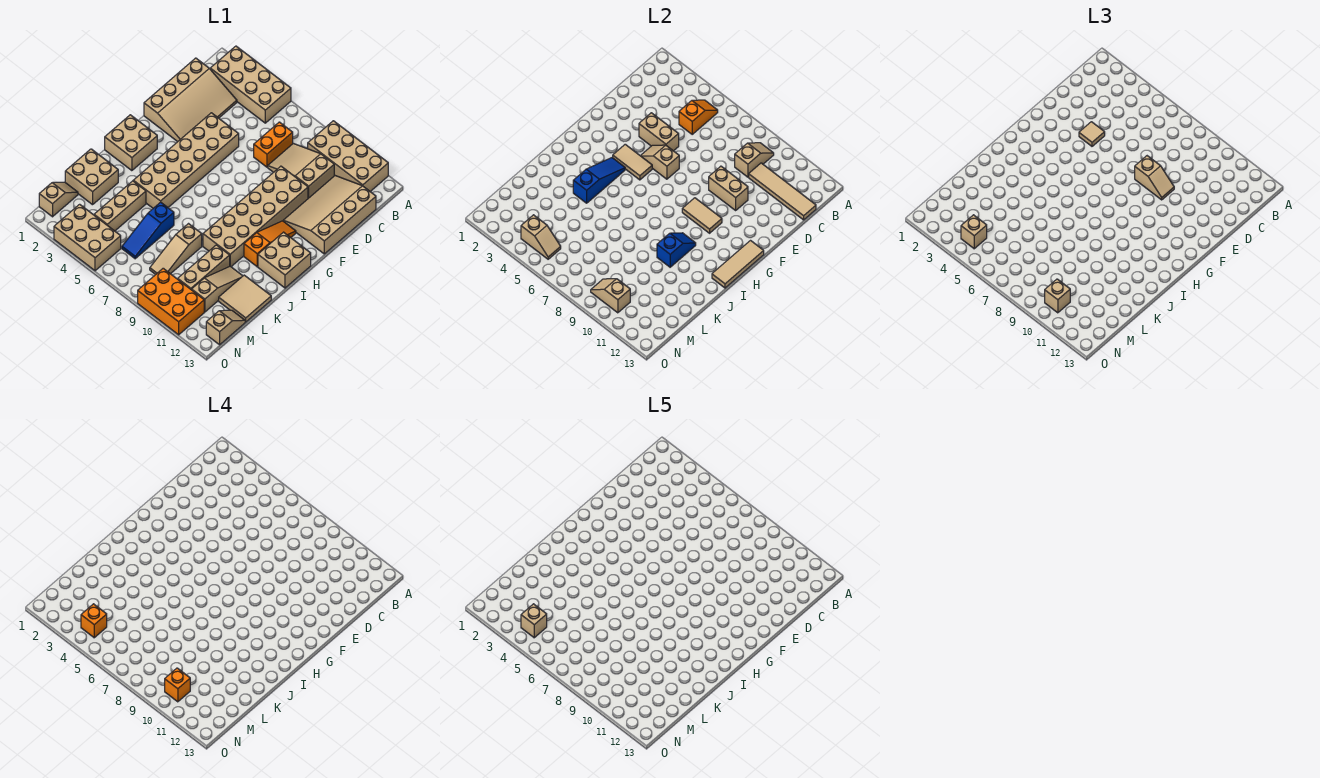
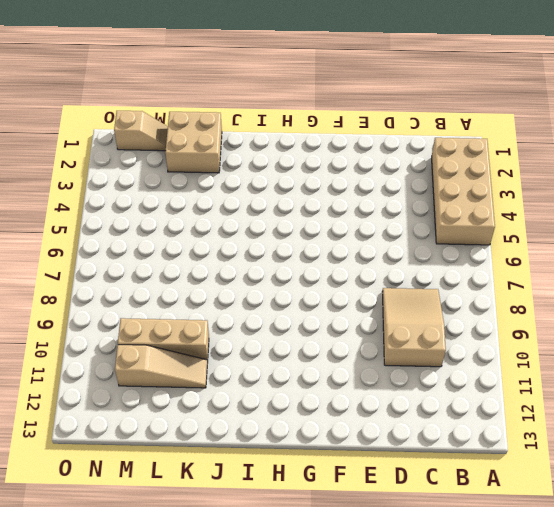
none -> tan 2x4 brick [308,121,388,191]
none -> tan 3x4 slope [144,58,237,142]
none -> orange 1x2 brick [254,122,293,167]
none -> tan 3x4 slope [283,176,376,254]

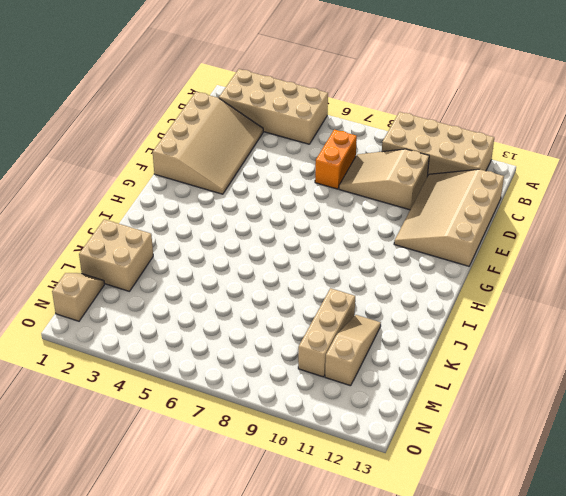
none -> tan 2x6 brick [133,113,239,208]
none -> tan 2x6 brick [203,166,308,266]
none -> orange 1x3 slope [244,221,296,267]
none -> tan 2x2 brick [105,115,157,171]

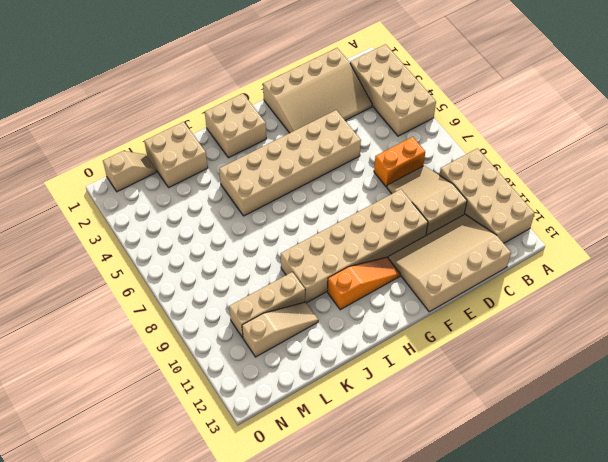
none -> tan 2x2 brick [258,232,311,288]
none -> tan 1x3 brick [94,181,146,231]
none -> blue 1x3 slope [122,202,174,259]
none -> tan 1x3 slope [150,224,202,275]

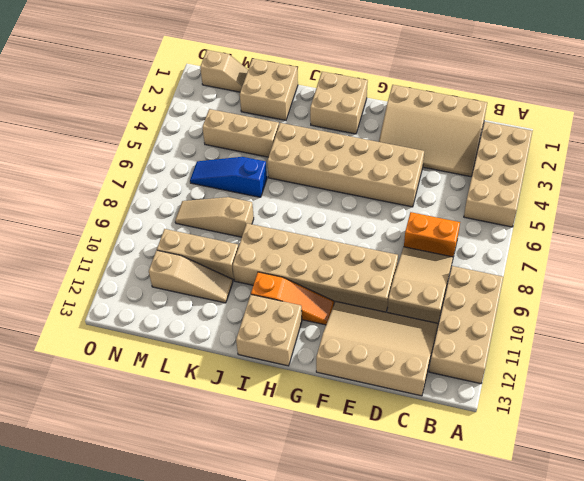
none -> tan 2x2 tile [219,275,271,322]
none -> tan 1x2 slope [206,310,245,345]
none -> tan 2x3 brick [54,204,121,271]
none -> orange 2x3 brick [138,268,204,335]

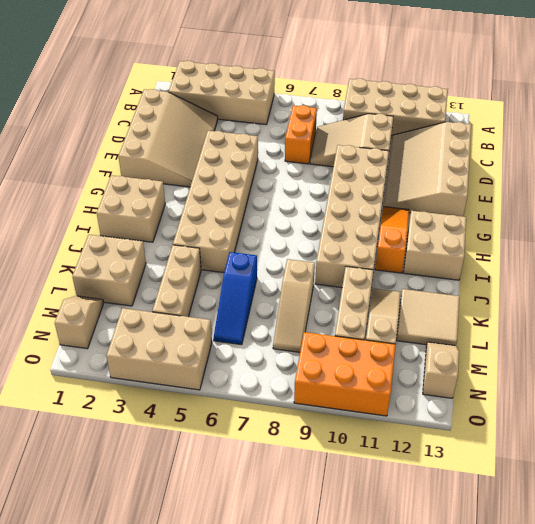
none -> orange 1x2 slope [679,100,718,134]
none -> tan 1x2 slope [735,143,774,177]
none -> tan 1x4 tile [749,163,816,220]
none -> tan 1x2 brick [639,113,679,151]

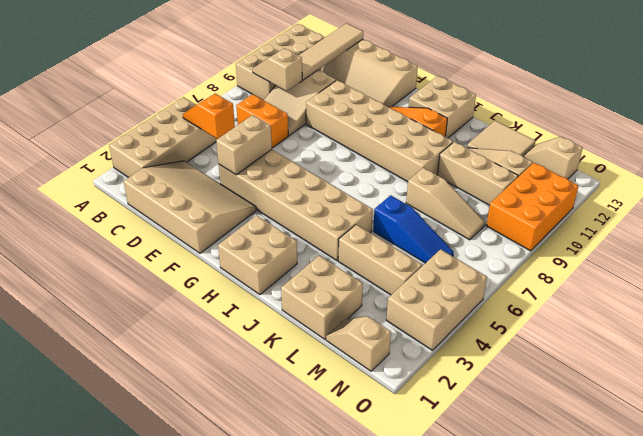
none -> tan 1x2 brick [709,166,748,210]
none -> tan 1x2 slope [641,145,679,179]
none -> tan 1x2 tile [613,144,652,180]
none -> tan 1x2 tile [682,198,722,233]

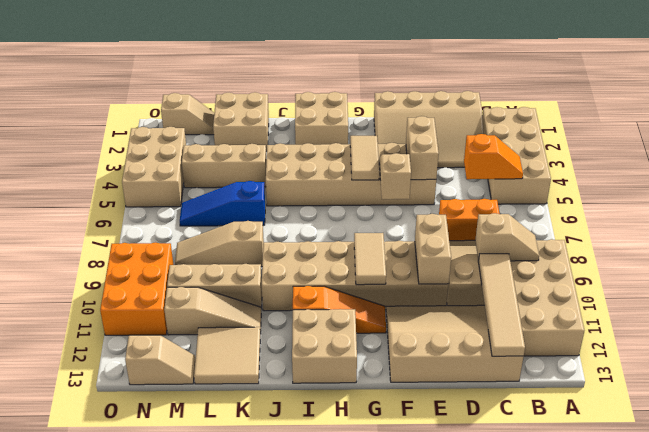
none -> tan 1x3 tile [712,241,764,288]
none -> blue 1x3 slope [573,158,625,203]
none -> blue 1x2 slope [657,233,696,267]
none -> tan 1x2 slope [521,215,561,259]

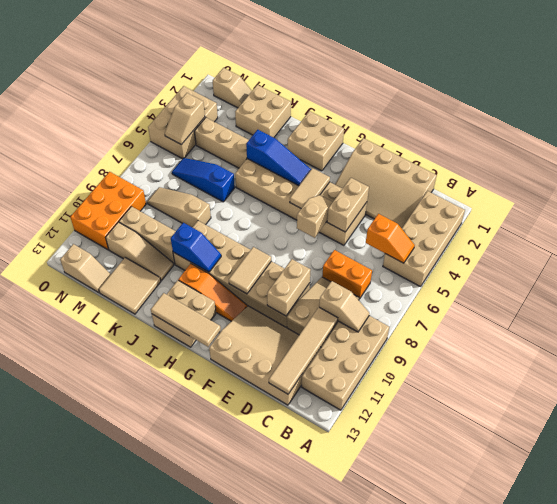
none -> tan 1x2 slope [591,279,630,313]
none -> tan 1x1 tile [1079,122,1105,146]
none -> tan 1x2 slope [1135,156,1174,200]
none -> tan 1x1 brick [961,215,987,249]

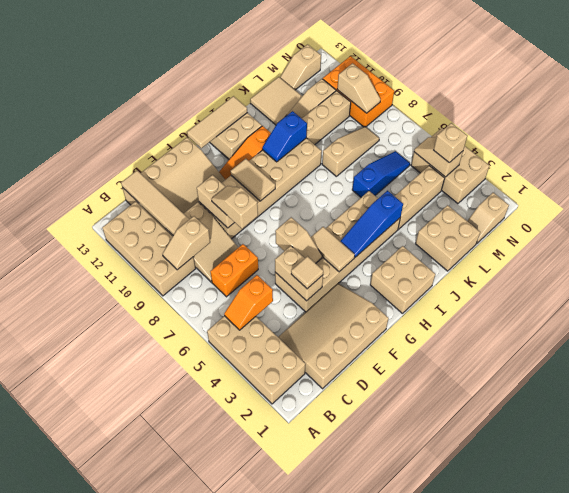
none -> tan 1x1 brick [1045,279,1070,313]
none -> orange 1x1 brick [81,604,107,638]
none -> orange 1x1 brick [165,668,190,702]
none -> tan 1x1 brick [521,604,547,638]

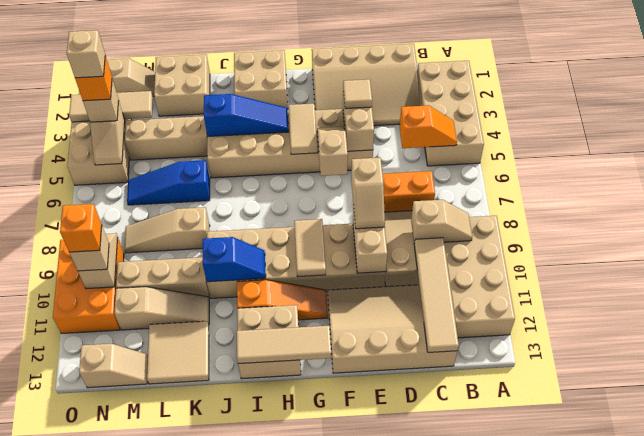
tan 1x3 tile [69,91,153,122] -> none

